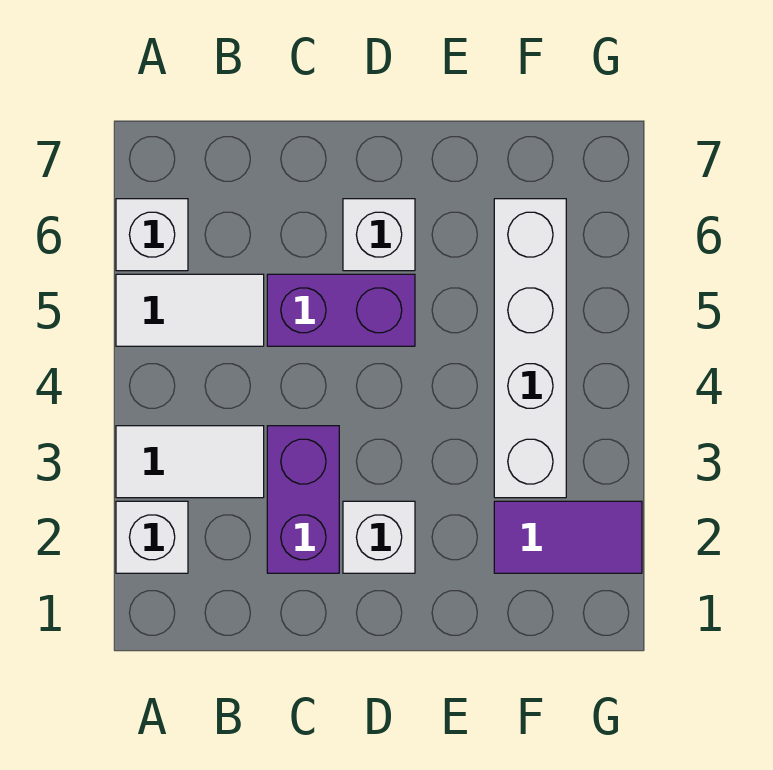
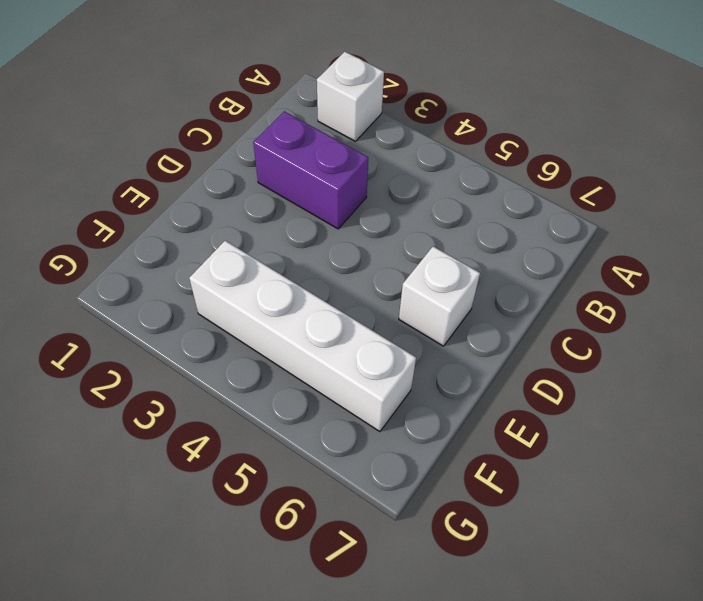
none -> white 1x2 tile [116,426,264,498]
none -> white 1x2 tile [116,274,264,346]

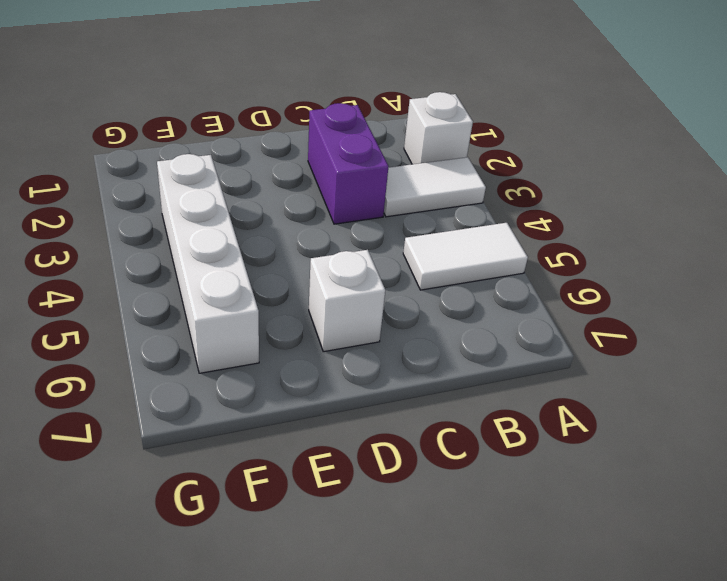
none -> white 1x1 brick [116,199,188,271]
none -> purple 1x2 brick [267,274,415,346]

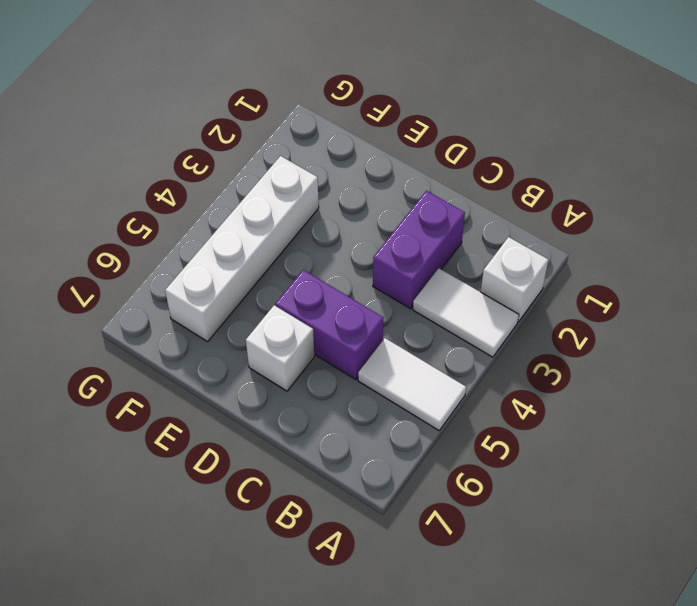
none -> white 1x1 brick [116,199,188,271]
none -> white 1x1 brick [343,501,415,573]

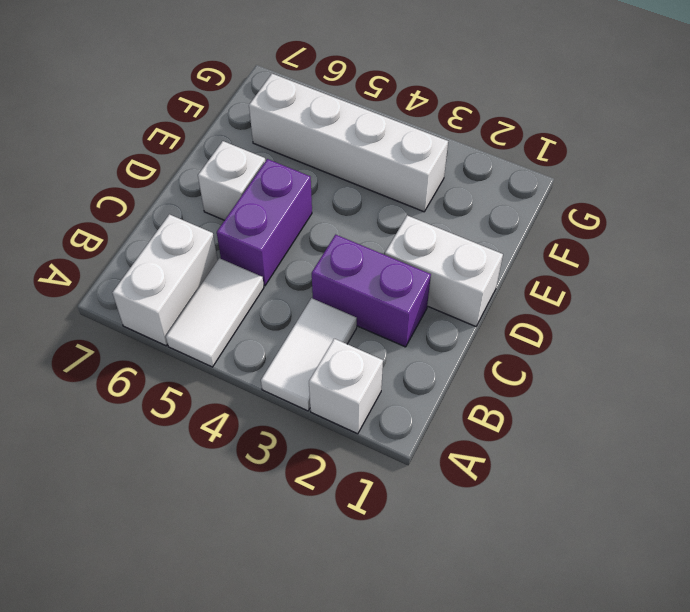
white 1x2 brick [112,214,218,346] -> white 1x1 brick [116,199,188,271]
white 1x2 brick [385,215,503,327] -> white 1x1 brick [343,501,415,573]
none -> purple 1x2 tile [494,501,642,573]

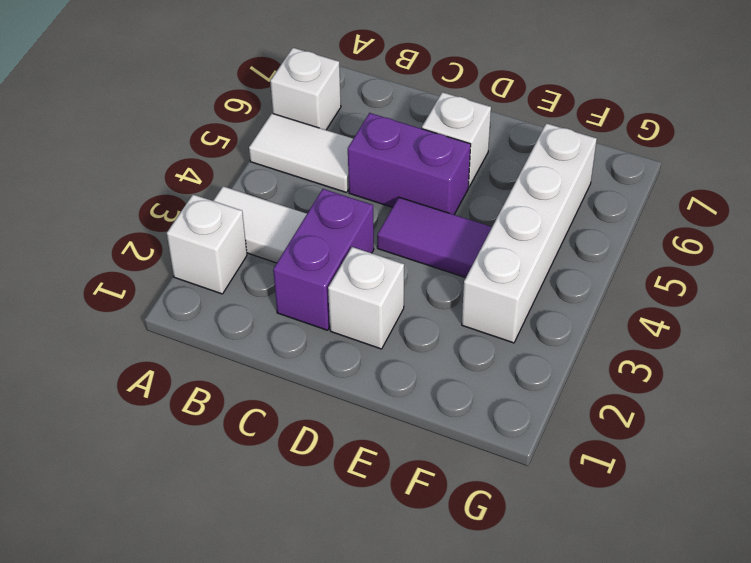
purple 1x2 tile [377,197,492,278] -> purple 1x2 tile moved to [494,501,642,573]

